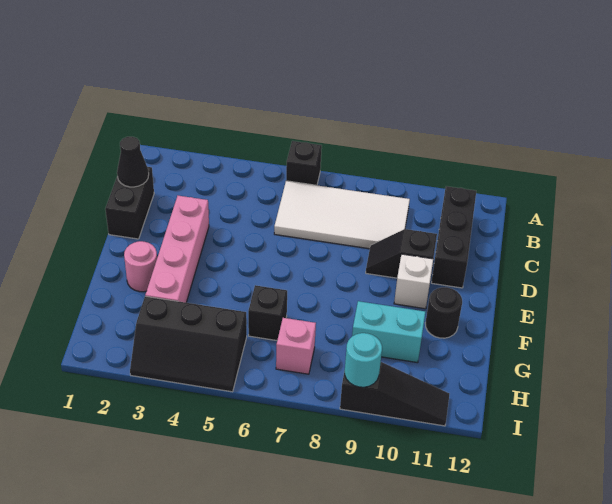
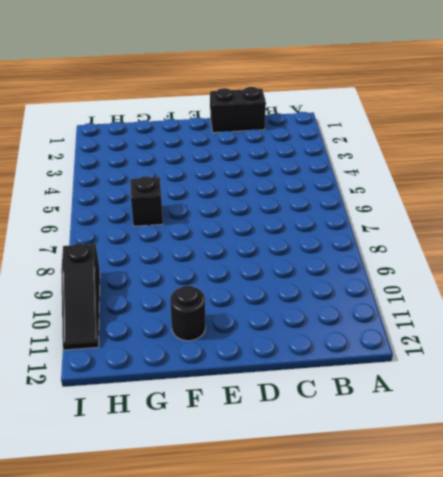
none -> black 1x1 brick [286,141,322,185]
none -> white 2x4 tile [274,181,410,249]
none -> black 1x3 brick [431,186,476,288]

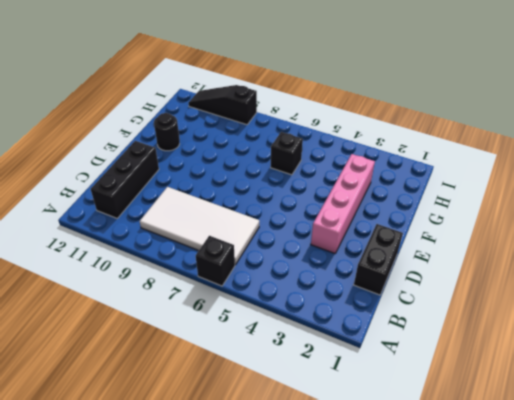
none -> black 1x2 slope [366,229,437,278]
none -> white 1x1 brick [394,254,433,309]
none -> pink 1x1 round brick [124,241,157,292]

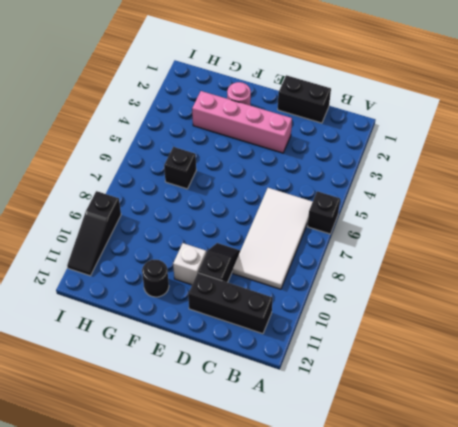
none -> cyan 1x2 brick [352,301,425,363]
none -> black 2x3 slope [130,296,247,392]
none -> pink 1x1 brick [276,318,316,374]

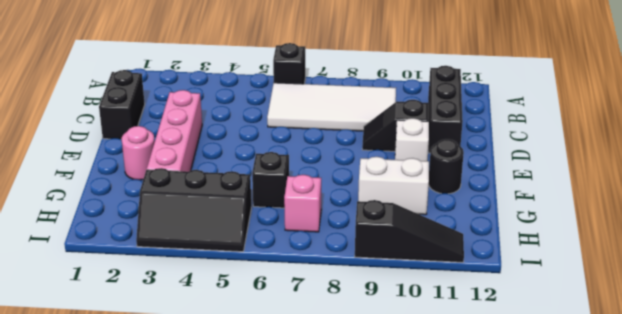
white 1x2 brick [358,157,429,215] -> cyan 1x2 brick [352,301,425,363]
none -> black 1x1 cone [117,137,149,187]
none -> cyan 1x1 round brick [345,333,382,387]

